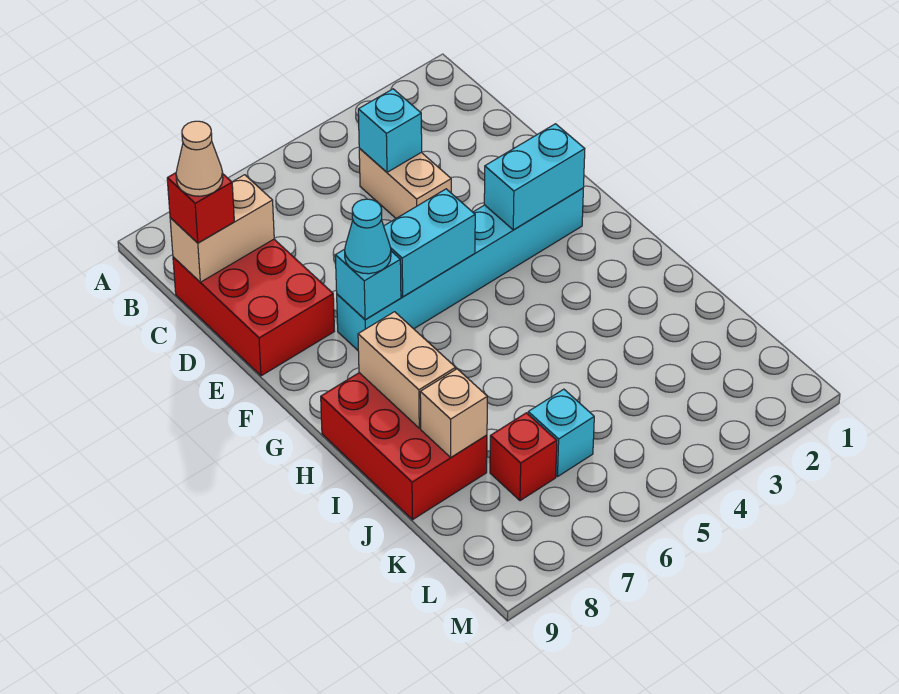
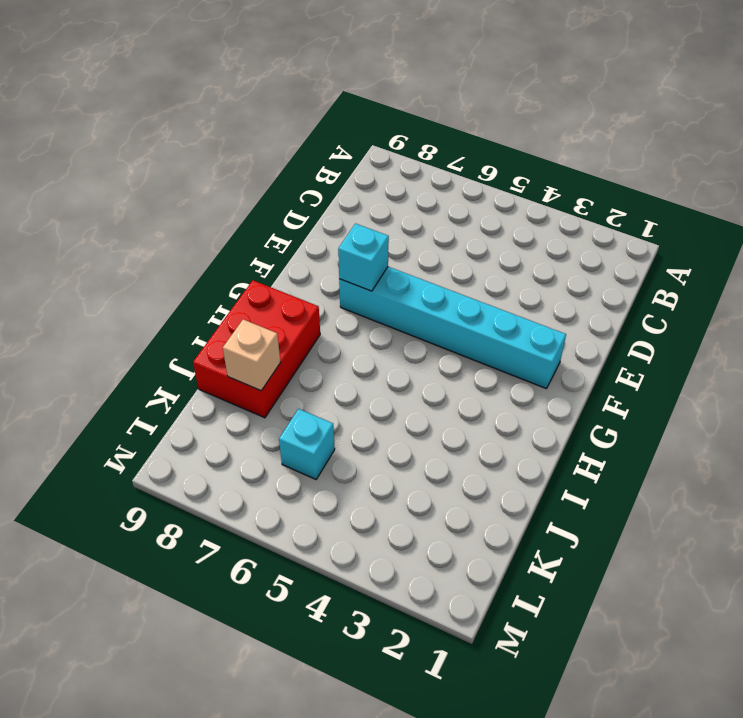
none -> tan 1x2 brick [359,148,451,218]
none -> red 2x3 brick [173,239,334,376]
none -> red 1x1 brick [490,413,557,501]

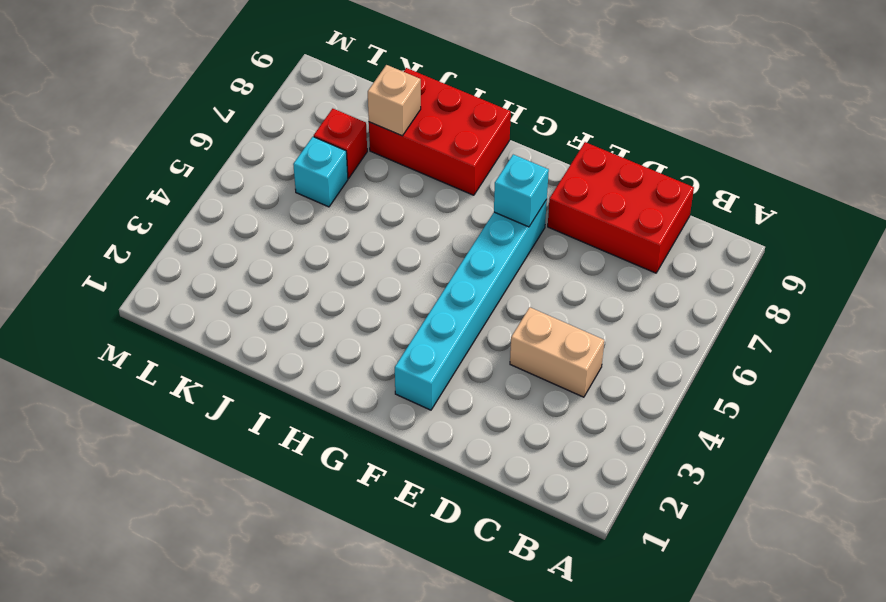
none -> cyan 1x1 brick [358,89,422,172]
none -> tan 1x2 brick [170,175,274,282]
none -> cyan 1x2 brick [484,124,585,230]

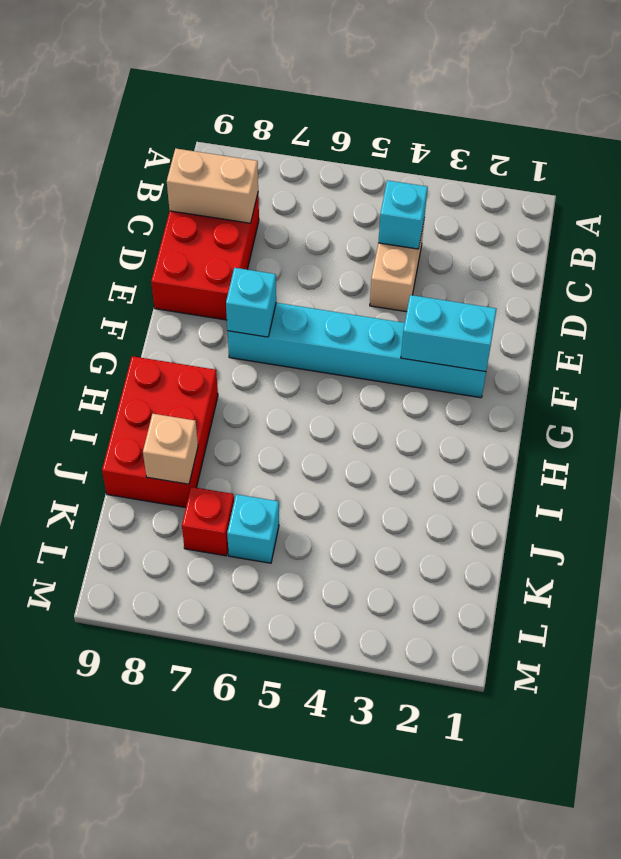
none -> cyan 1x2 brick [384,189,475,297]
none -> tan 1x2 brick [358,312,456,428]
none -> red 1x1 brick [167,173,234,243]

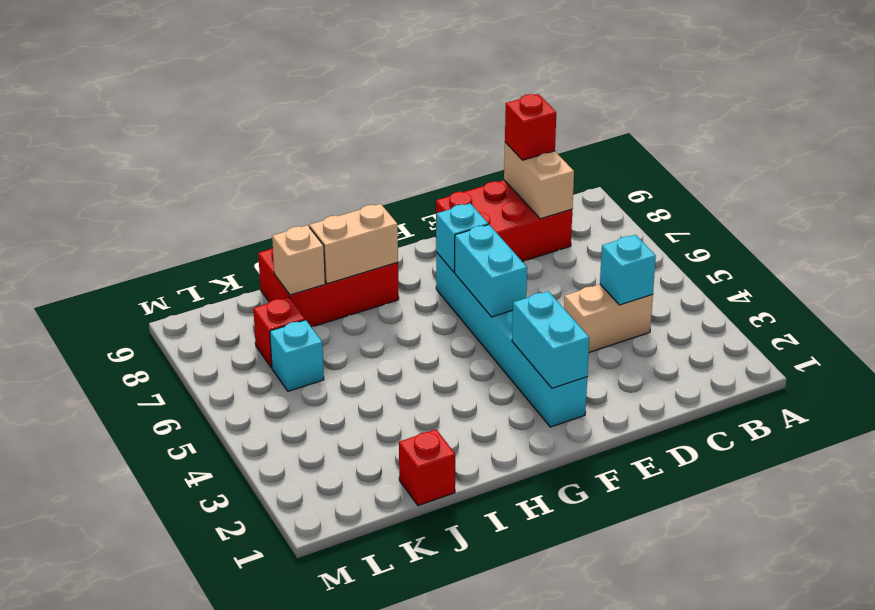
red 1x1 brick [399,429,455,506] -> none
none -> cyan 1x1 cone [345,199,391,274]
none -> tan 1x1 cone [176,121,223,196]

